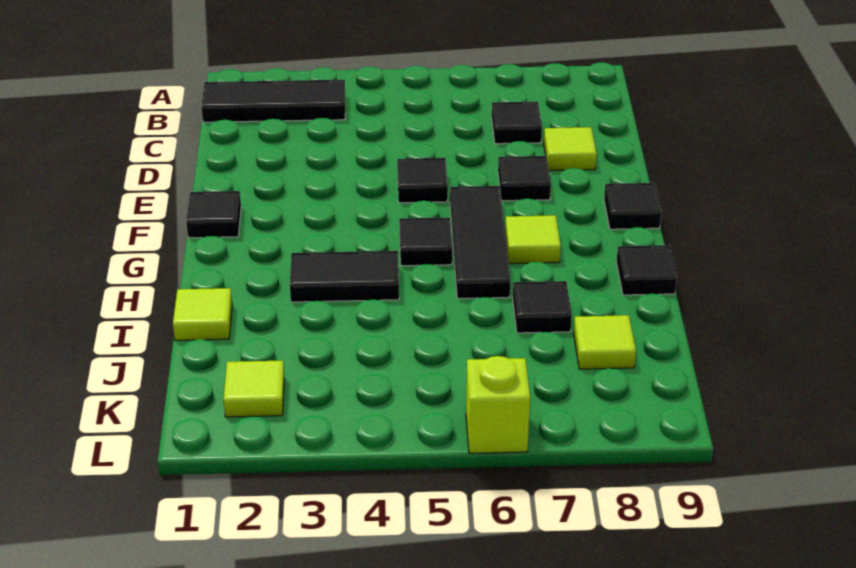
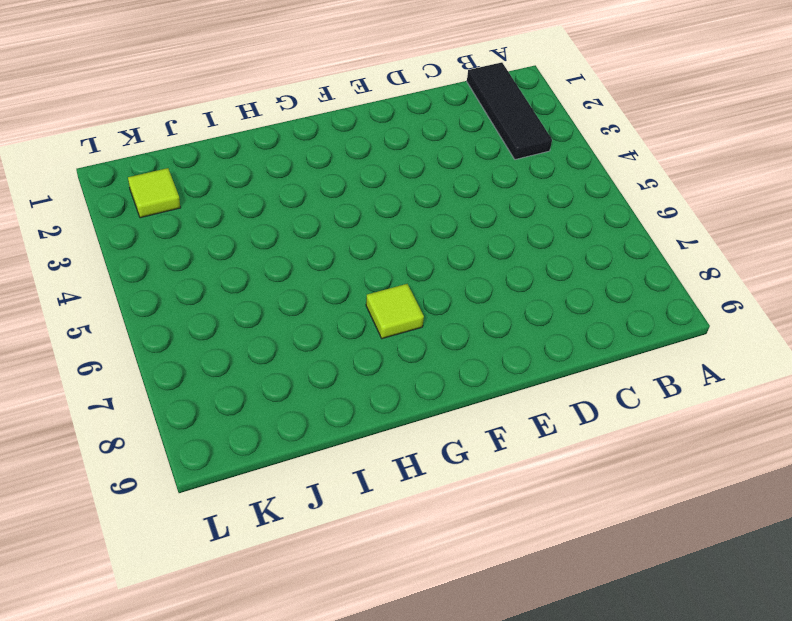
none -> black 1x1 tile [492,102,542,144]
none -> lime 1x1 tile [544,127,597,171]
none -> black 1x1 tile [397,158,448,203]

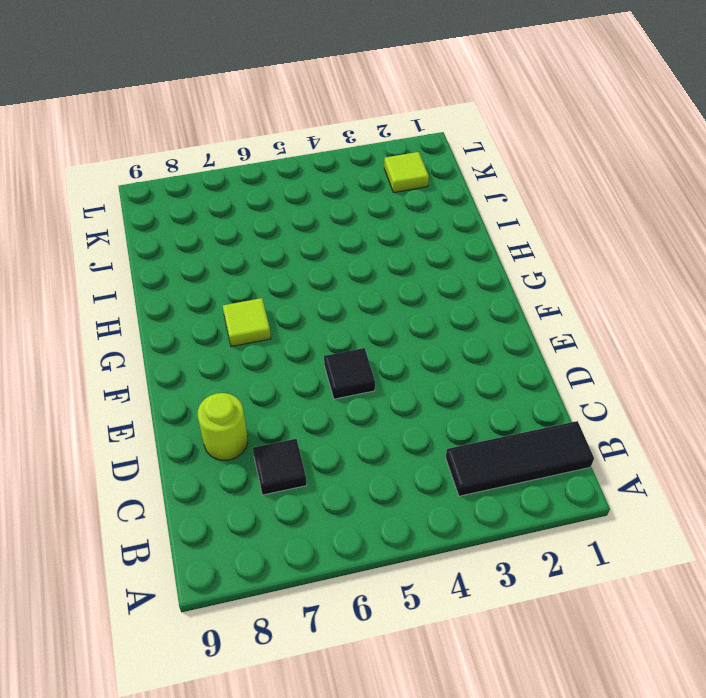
lime 1x1 round brick [198,393,248,460] -> lime 1x1 tile [544,127,597,171]
none -> black 1x1 tile [498,156,551,201]
none -> black 1x1 tile [186,191,241,238]
none -> black 1x3 tile [450,186,510,299]

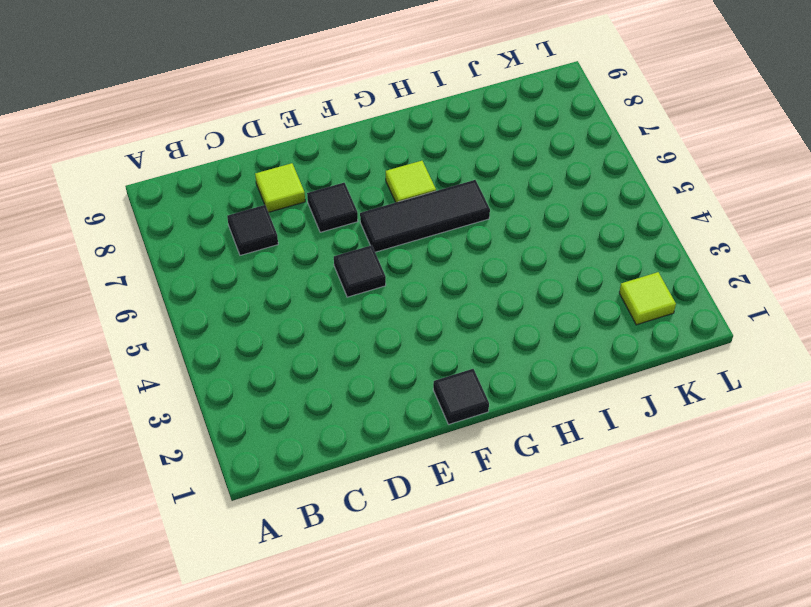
none -> black 1x3 tile [201,80,345,122]
none -> black 1x1 tile [604,183,661,229]
none -> black 1x1 tile [399,218,452,266]

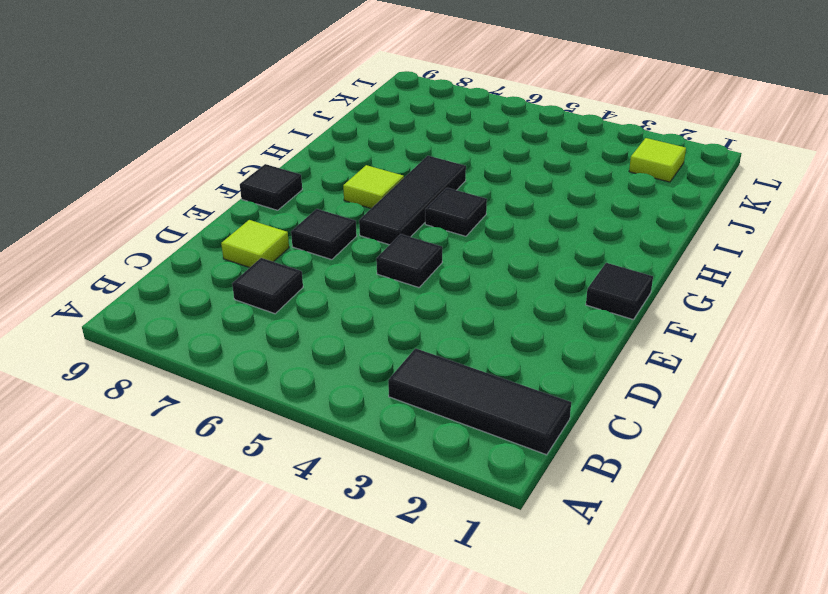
none -> black 1x2 tile [290,251,399,302]
none -> black 1x1 tile [616,245,677,295]
none -> lime 1x1 tile [173,288,232,340]

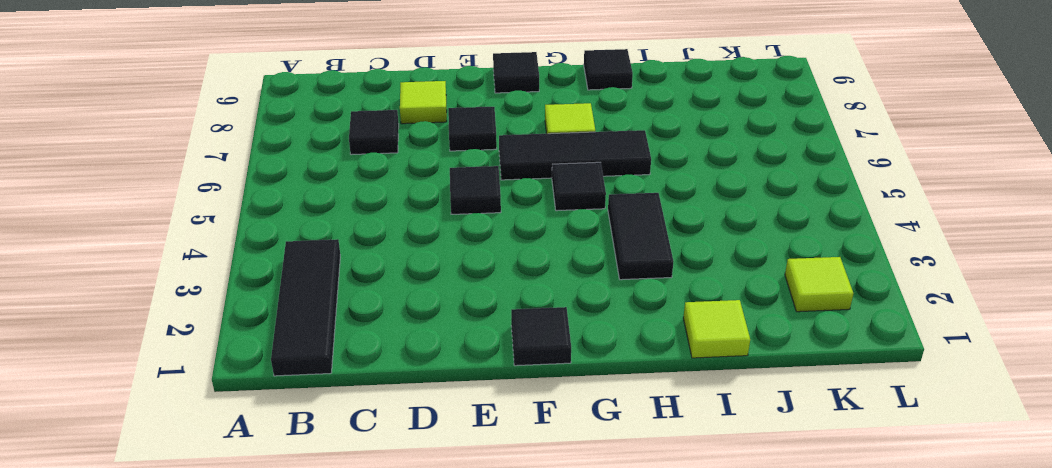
none -> black 1x1 tile [513,281,572,333]
none -> lime 1x1 tile [574,315,636,369]
none -> lime 1x1 brick [466,356,530,453]

